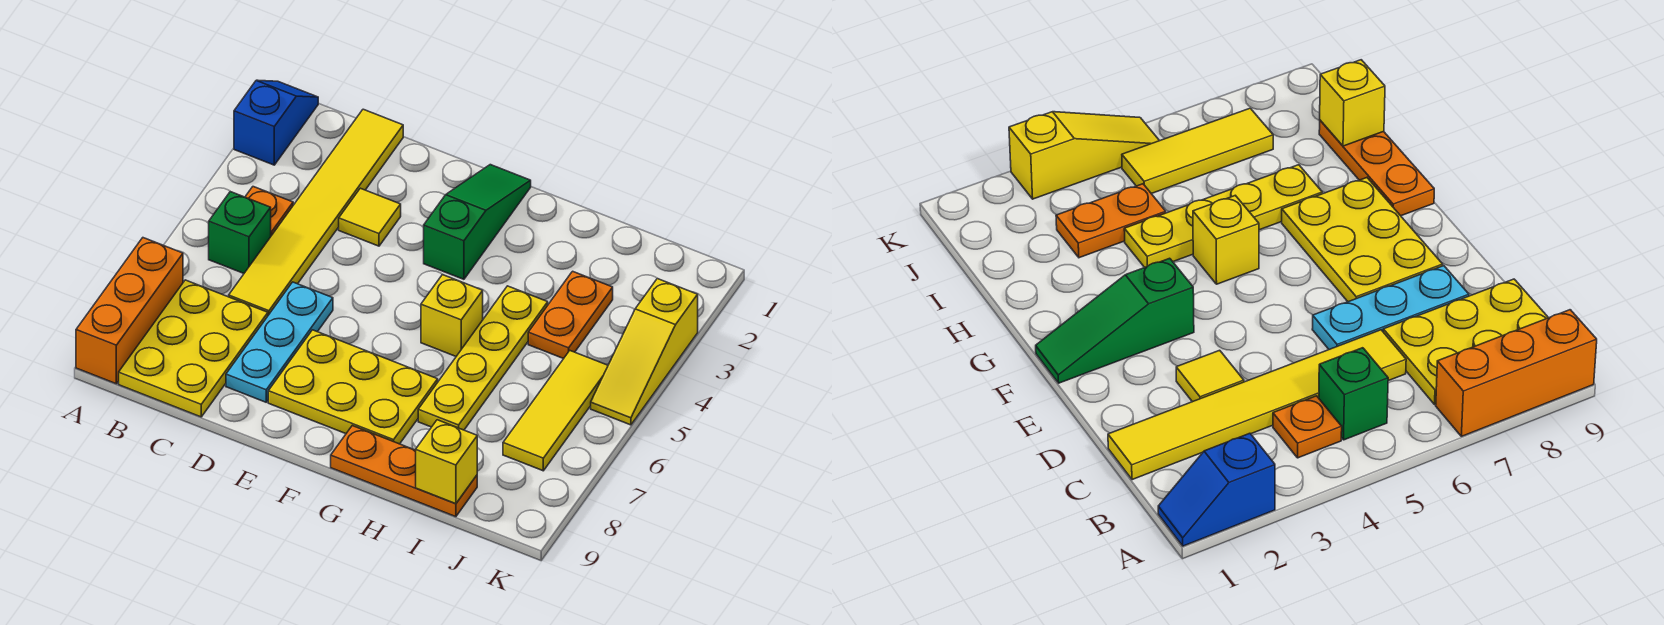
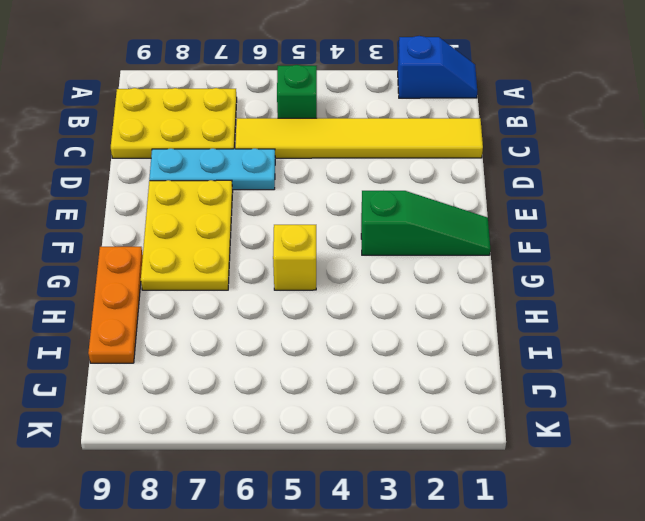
none -> orange 1x3 brick [76,238,183,384]
none -> orange 1x1 plate [245,187,293,236]
none -> yellow 1x1 tile [339,188,401,246]

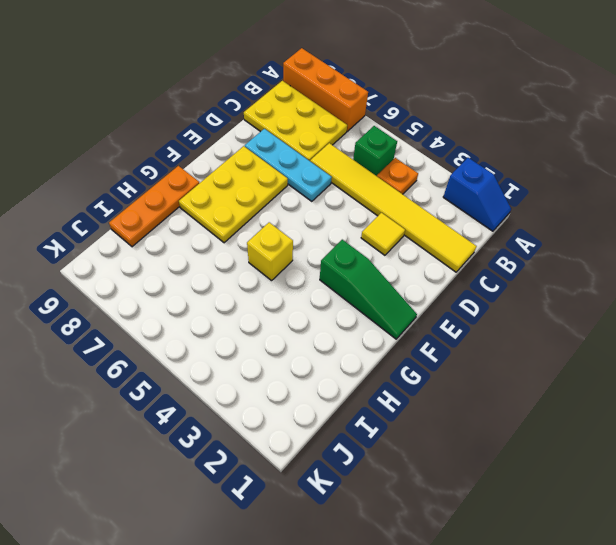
none -> yellow 1x4 plate [418,286,548,430]
none -> orange 1x2 plate [528,271,613,359]
none -> yellow 1x3 tile [503,351,608,471]

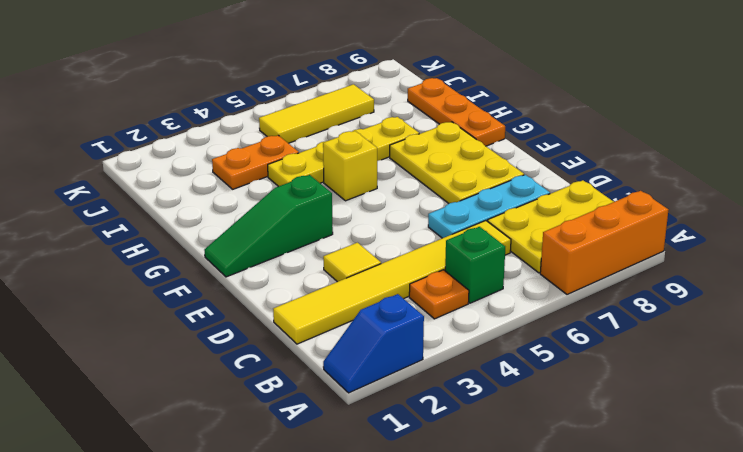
none -> yellow 1x3 slope [591,279,698,425]
none -> yellow 1x1 brick [416,420,477,504]

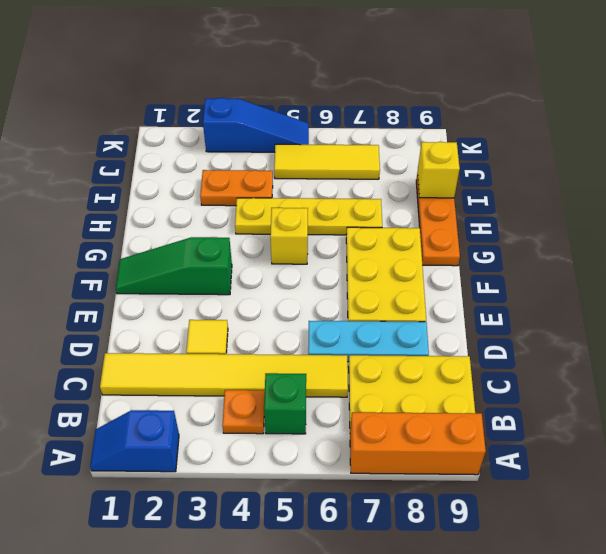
blue 1x3 slope [203,98,309,152] -> yellow 1x3 slope [591,279,698,425]

